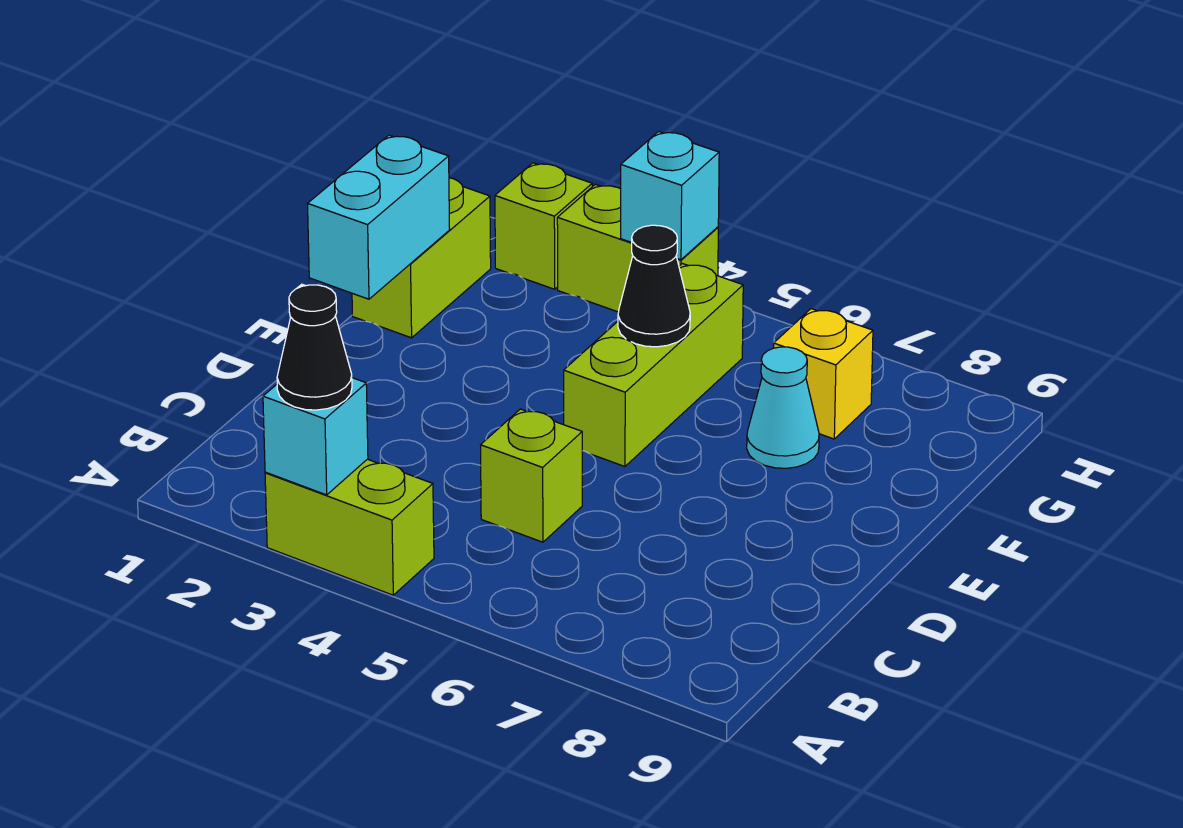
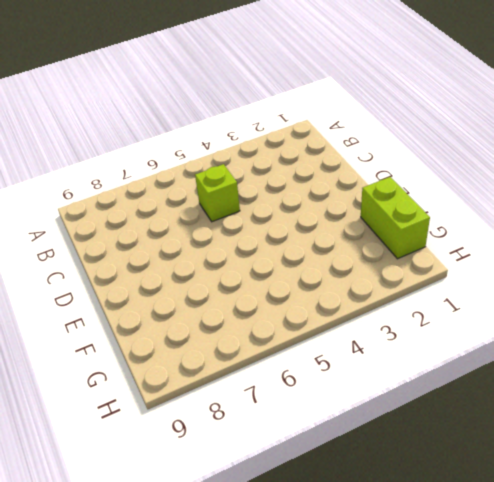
none -> lime 1x2 brick [265,459,434,595]
none -> lime 1x3 brick [564,263,743,467]
none -> cyan 1x1 cone [747,347,819,468]

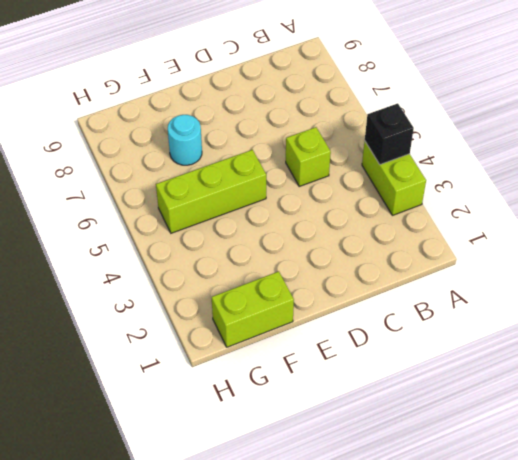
black 1x1 brick [365,103,414,165] -> none
cyan 1x1 round brick [168,115,202,165] -> cyan 1x1 cone [747,347,819,468]
none -> yellow 1x1 brick [774,309,873,439]
none -> lime 1x1 brick [495,163,592,289]
none -> lime 1x2 brick [557,184,718,312]

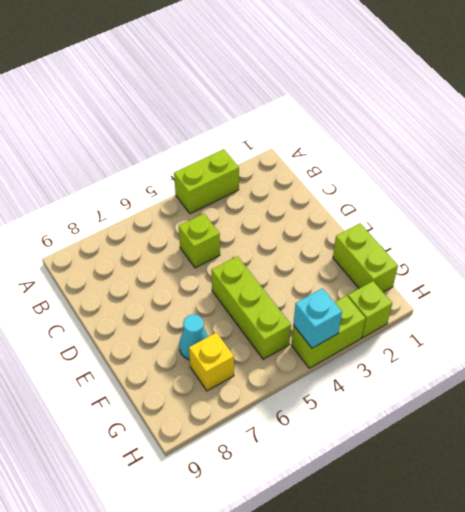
none -> cyan 1x1 brick [263,378,368,495]
none -> cyan 1x2 brick [308,135,450,299]
none -> black 1x1 cone [618,225,690,347]

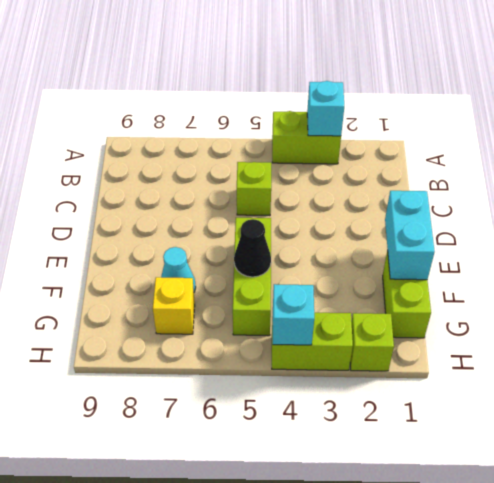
none -> black 1x1 cone [277,285,352,410]

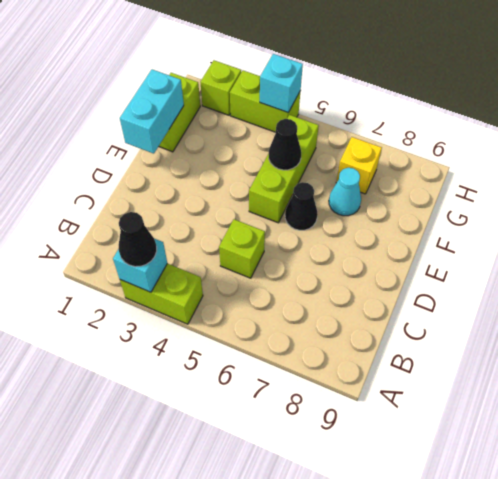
black 1x1 cone [285,182,318,230] -> none

